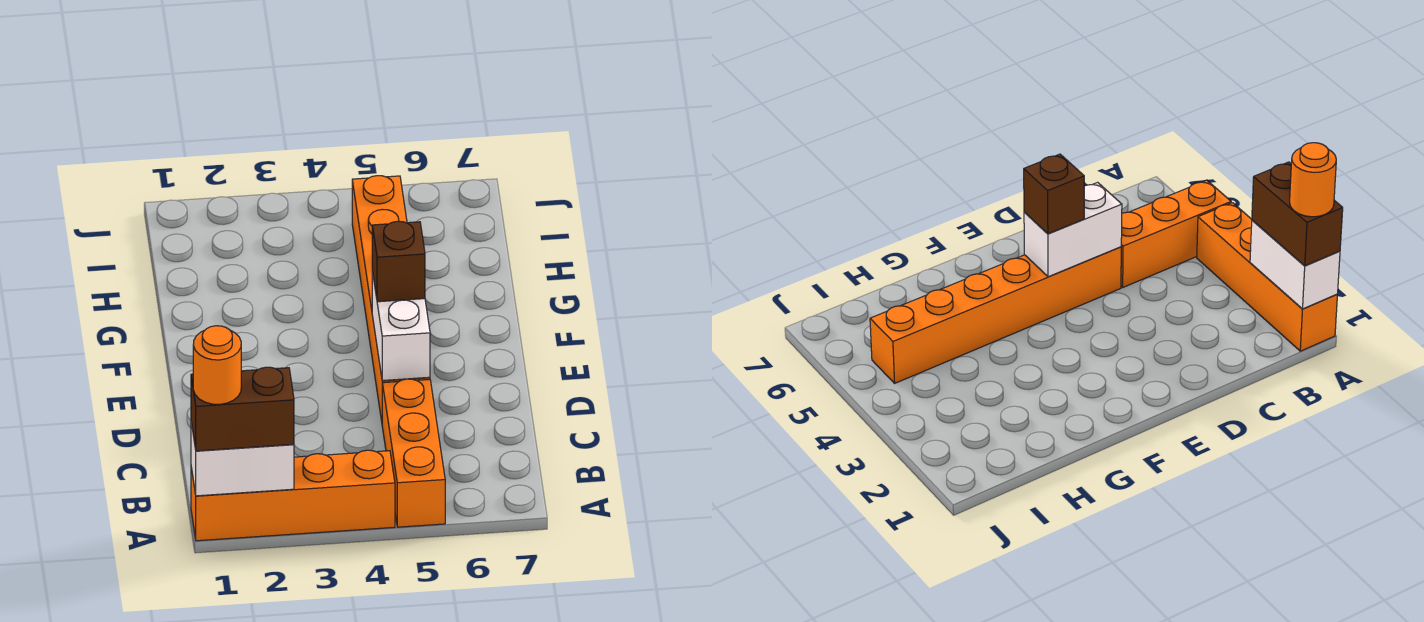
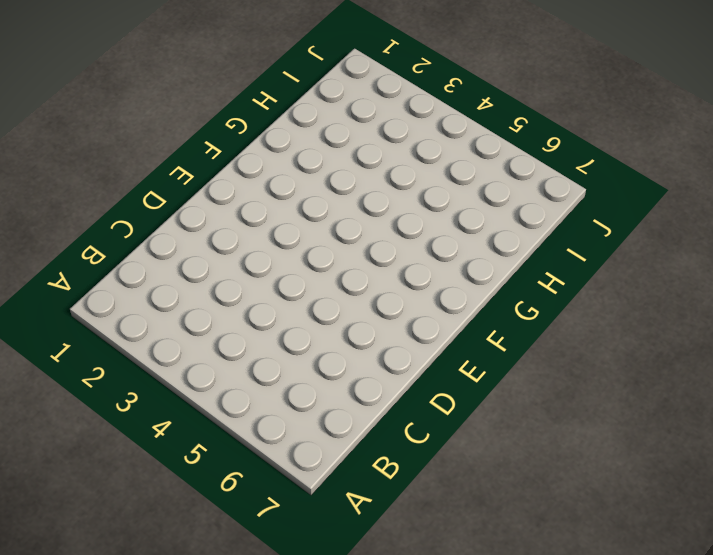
none -> orange 1x4 brick [191,450,395,541]
none -> orange 1x3 brick [382,379,445,527]

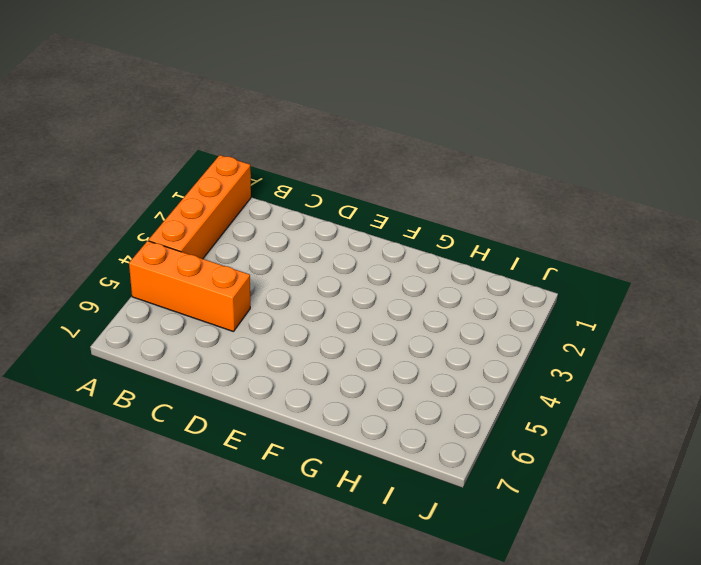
none -> orange 1x6 brick [352,176,430,421]
none -> white 1x2 brick [191,423,294,496]

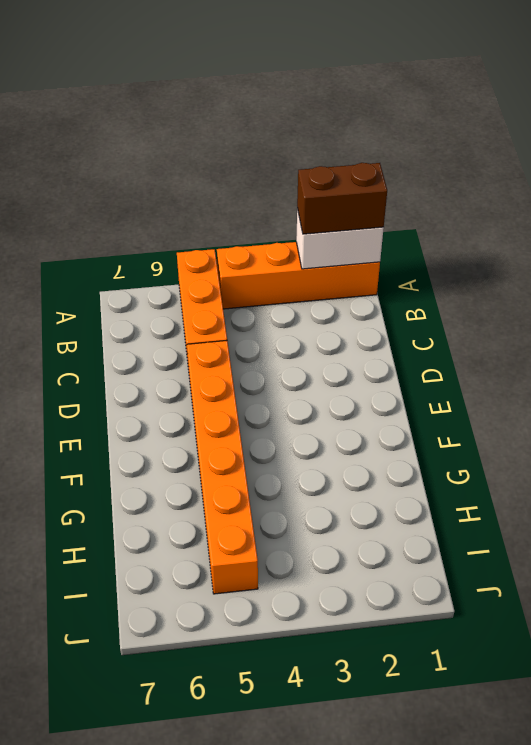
none -> white 1x2 brick [372,271,430,381]
none -> brown 1x1 brick [372,221,425,302]

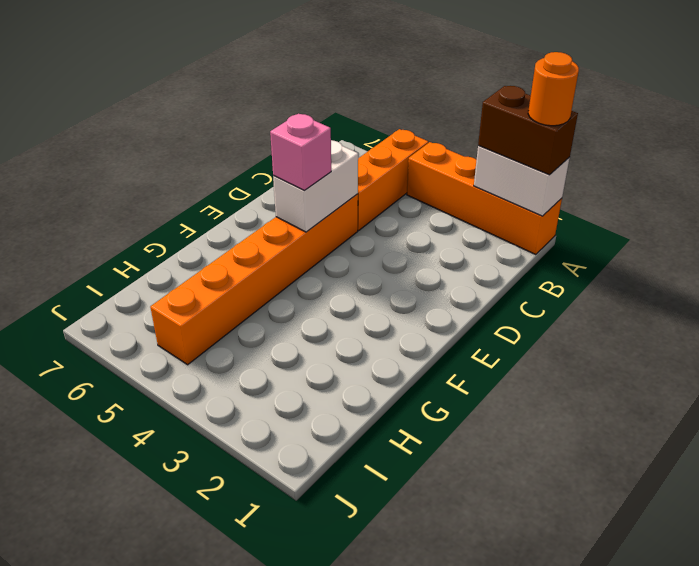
pink 1x1 brick [270,114,331,191] -> brown 1x1 brick [372,221,425,302]

